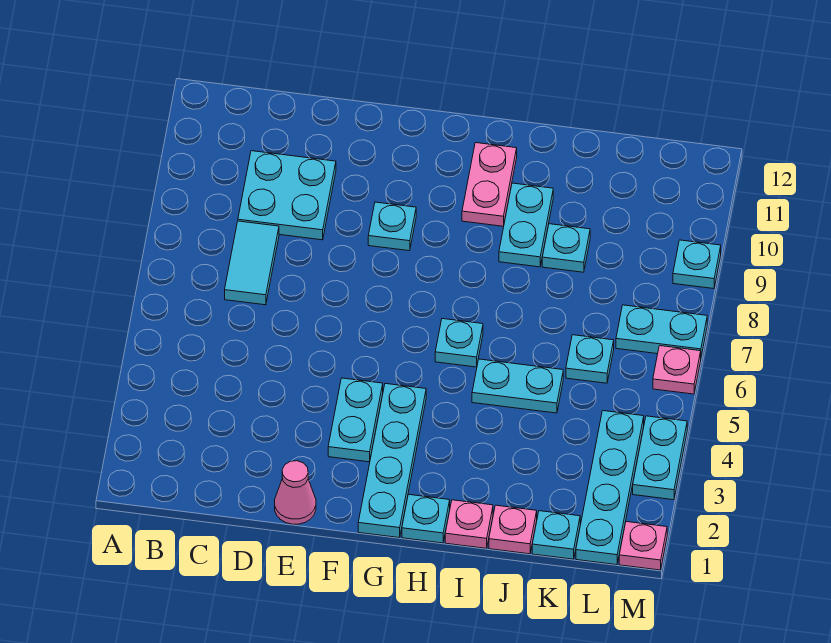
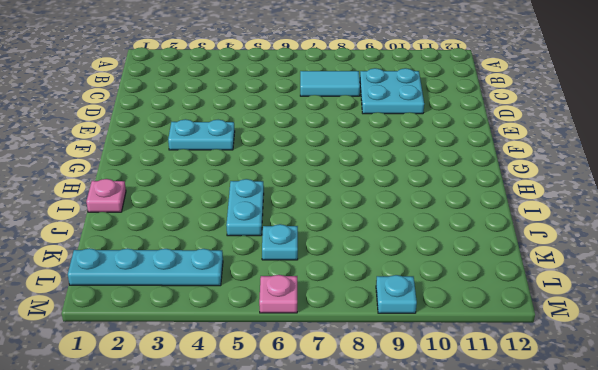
none -> pink 1x1 cone [275,461,316,524]
none -> cyan 1x1 plate [368,202,416,251]
none -> cyan 1x4 plate [358,384,426,538]

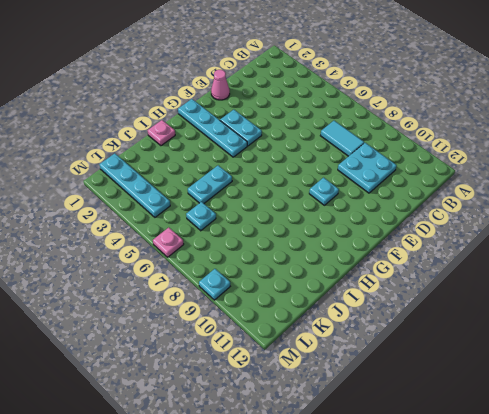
none -> cyan 1x1 plate [402,494,450,543]
none -> cyan 1x1 plate [435,319,483,367]
none -> pink 1x2 plate [462,143,517,226]

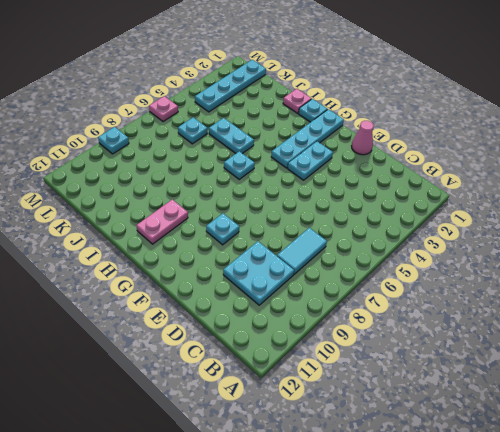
none -> cyan 1x2 plate [499,183,553,267]
none -> pink 1x1 plate [489,505,537,554]
none -> cyan 1x1 plate [542,224,590,272]

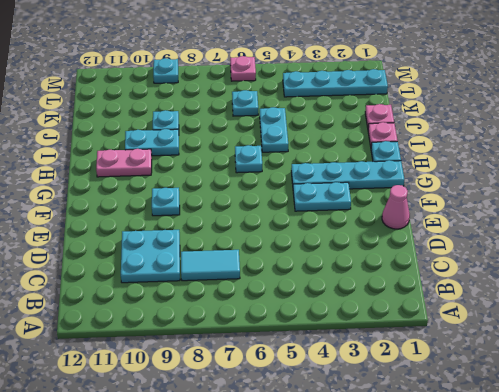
none -> cyan 1x1 plate [532,511,580,559]
none -> cyan 1x2 plate [616,305,707,356]
none -> pink 1x1 plate [619,522,667,570]

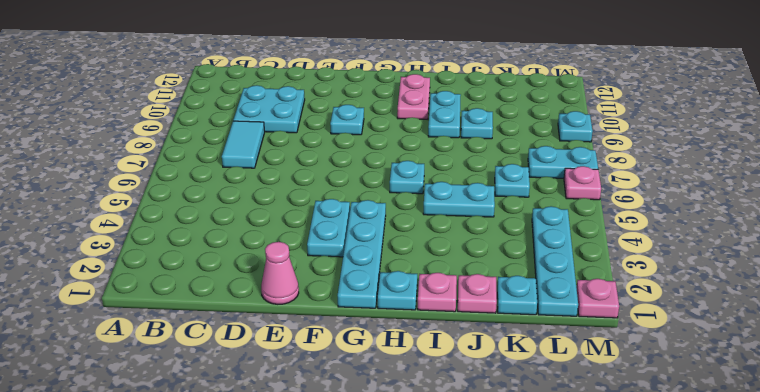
none -> cyan 1x2 plate [633,416,687,500]

